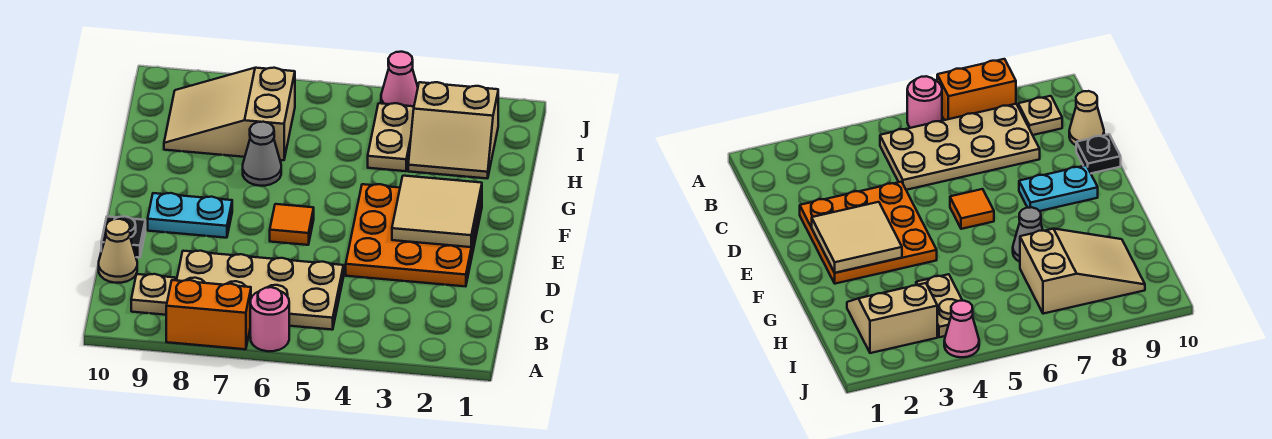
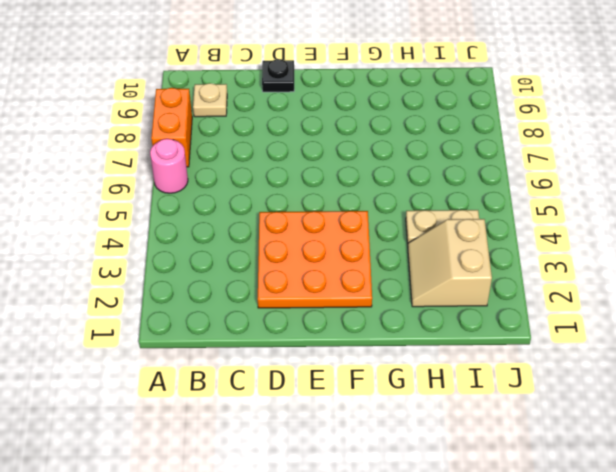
none -> tan 2x4 plate [177,251,344,330]
none -> tan 1x1 cone [99,219,137,283]
none -> orange 1x1 tile [270,204,314,245]

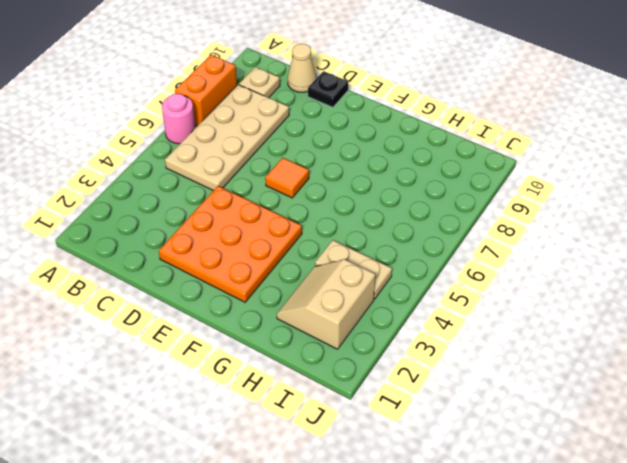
none -> cyan 1x2 plate [148,193,232,238]
none -> grey 1x1 cone [243,122,281,186]
none -> tan 2x3 slope [164,68,295,160]

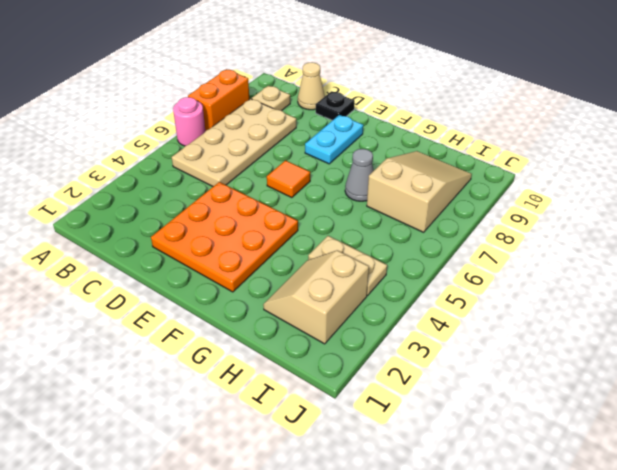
none -> pink 1x1 cone [381,52,418,106]
none -> tan 2x2 tile [392,176,482,247]

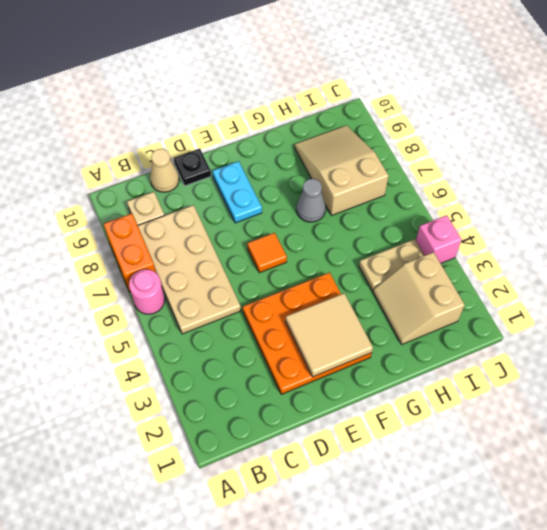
pink 1x1 brick [416,215,462,263] -> pink 1x1 cone [381,52,418,106]

